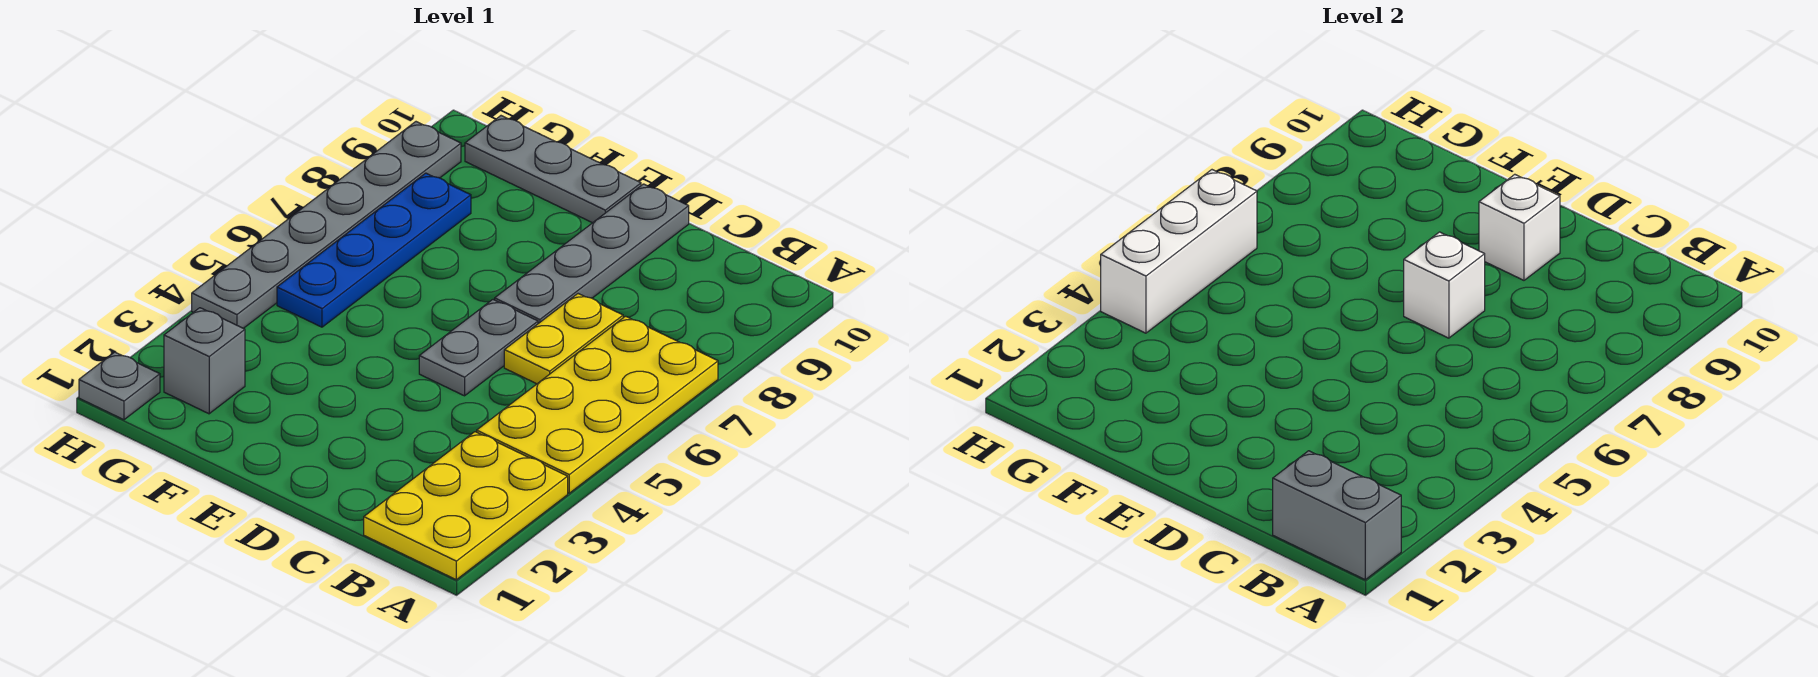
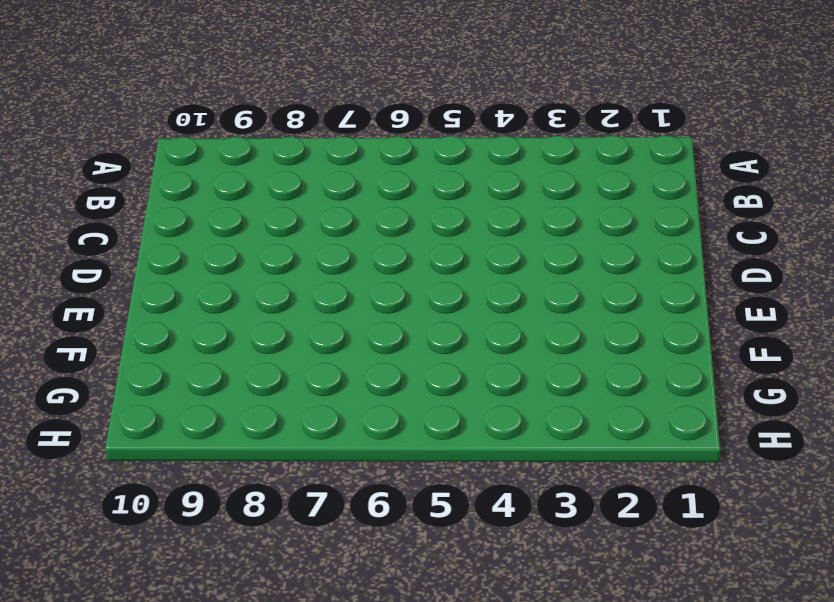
none -> yellow 2x3 plate [364,432,568,580]
none -> yellow 2x4 plate [477,316,718,493]
none -> yellow 1x2 plate [504,294,623,384]

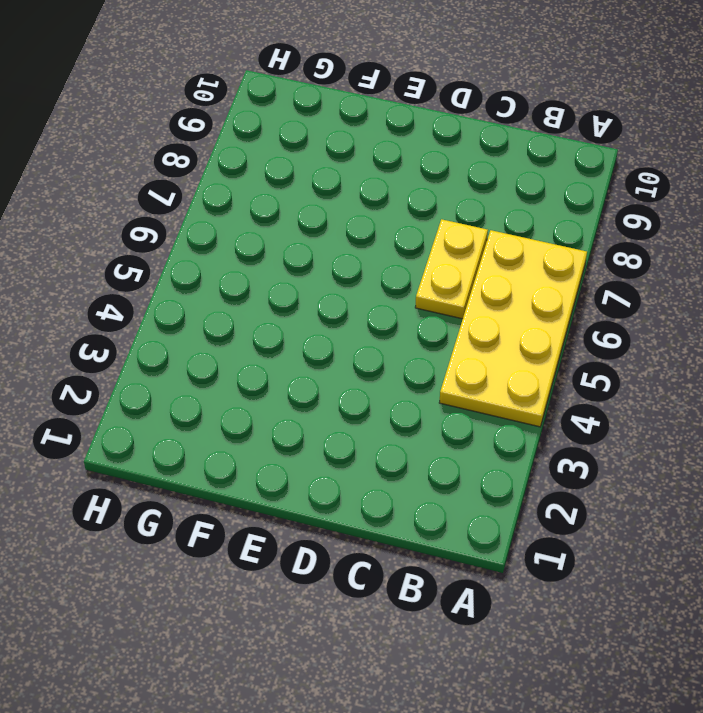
none -> yellow 2x3 plate [364,432,568,580]
none -> grey 1x2 plate [419,300,538,396]
none -> grey 1x4 plate [495,184,689,324]

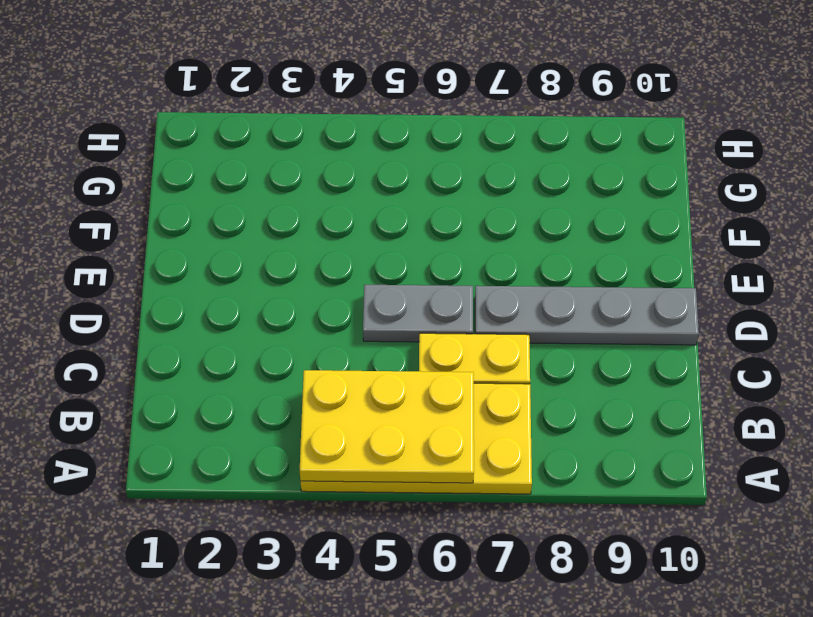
yellow 2x3 plate [300,370,474,483] -> yellow 2x3 plate moved to [364,432,568,580]
none -> grey 1x3 plate [465,116,641,223]
none -> grey 1x1 brick [164,308,245,414]
none -> blue 1x4 plate [277,173,471,327]

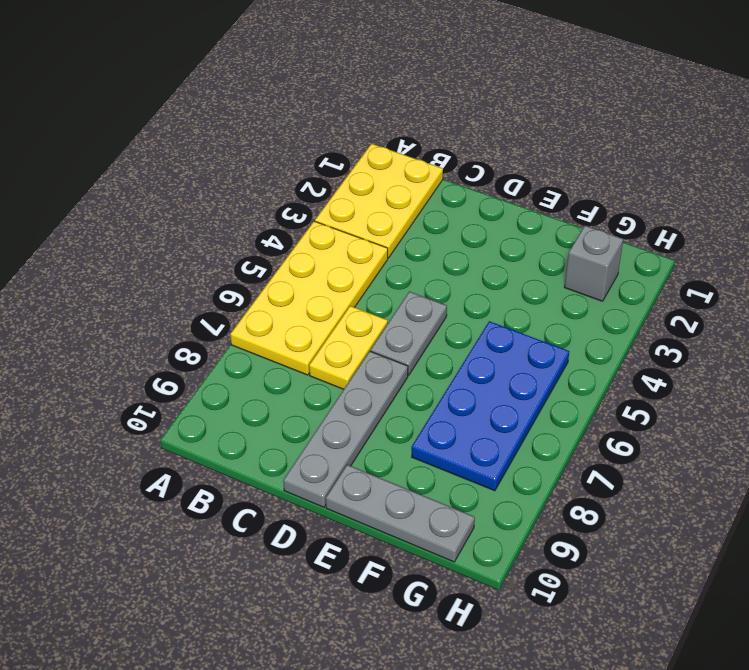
blue 2x4 plate [412,321,569,491] -> blue 1x4 plate [277,173,471,327]
none -> grey 1x1 plate [79,352,160,420]
none -> grey 1x6 plate [192,122,461,328]
none -> grey 1x2 brick [1273,451,1401,580]

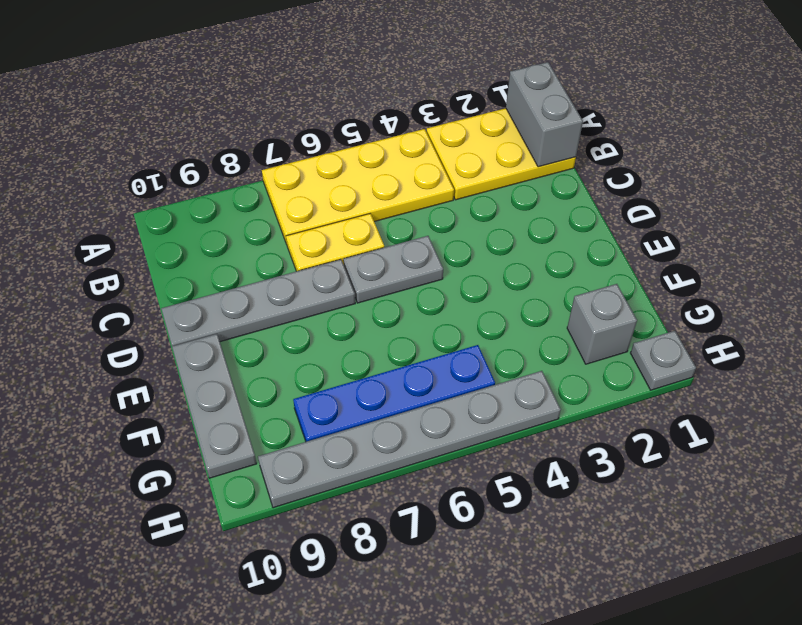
none -> white 1x1 brick [1404,232,1485,338]
none -> white 1x1 brick [1479,174,1560,280]
none -> white 1x3 brick [1101,170,1257,333]

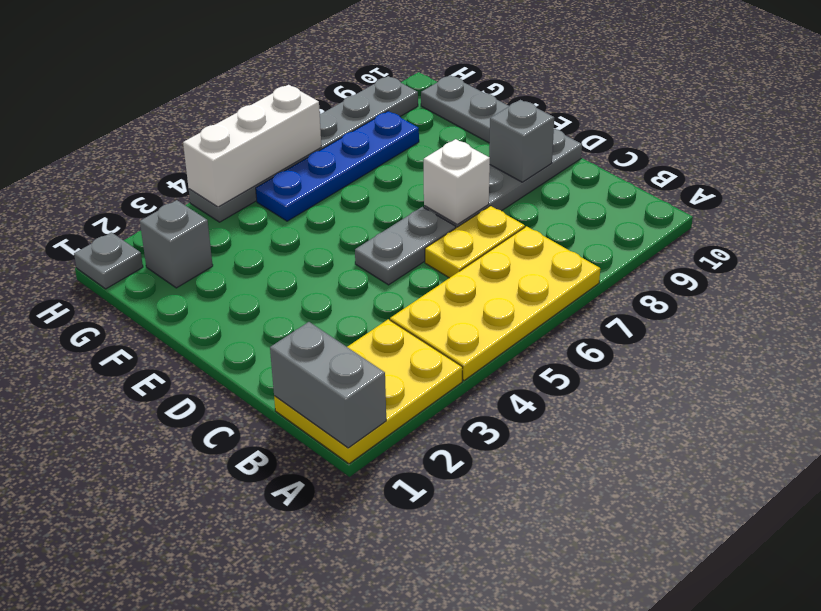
grey 1x1 brick [489,100,554,182] -> white 1x1 brick [1479,174,1560,280]

